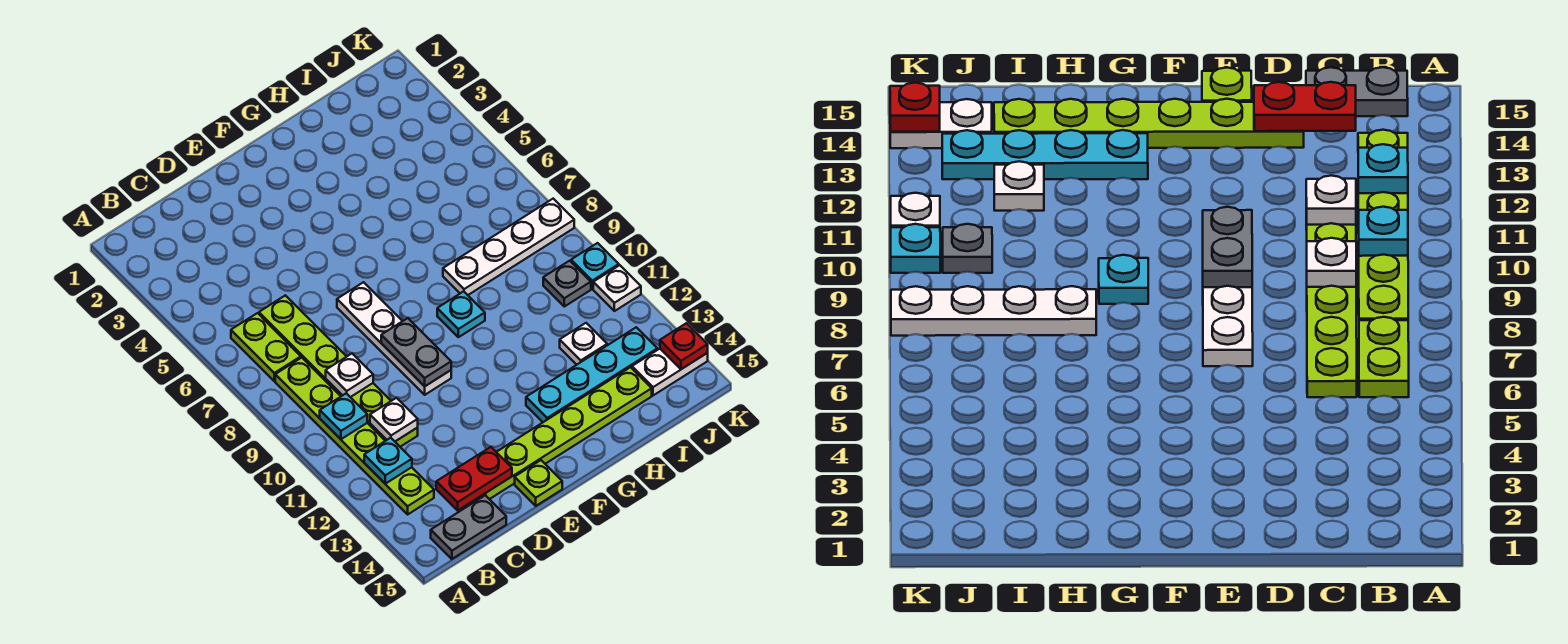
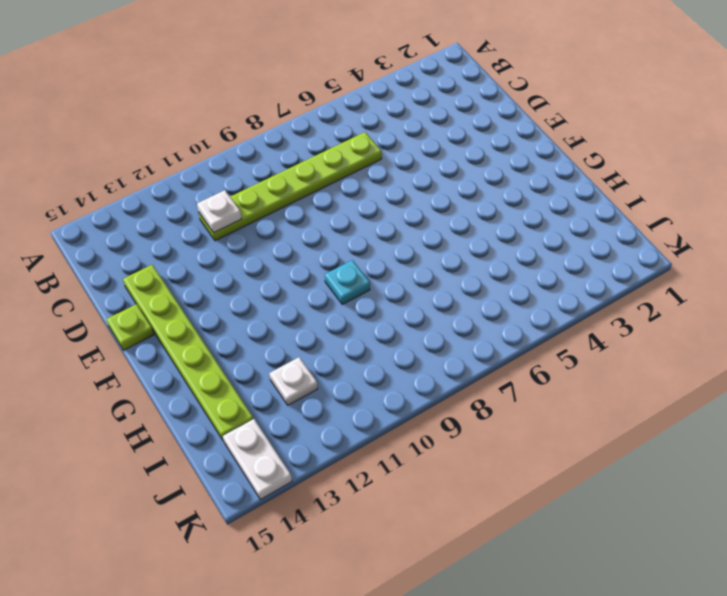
none -> lime 1x2 plate [231,313,301,381]
none -> lime 1x6 plate [275,358,434,514]
none -> grey 1x2 plate [431,495,506,559]

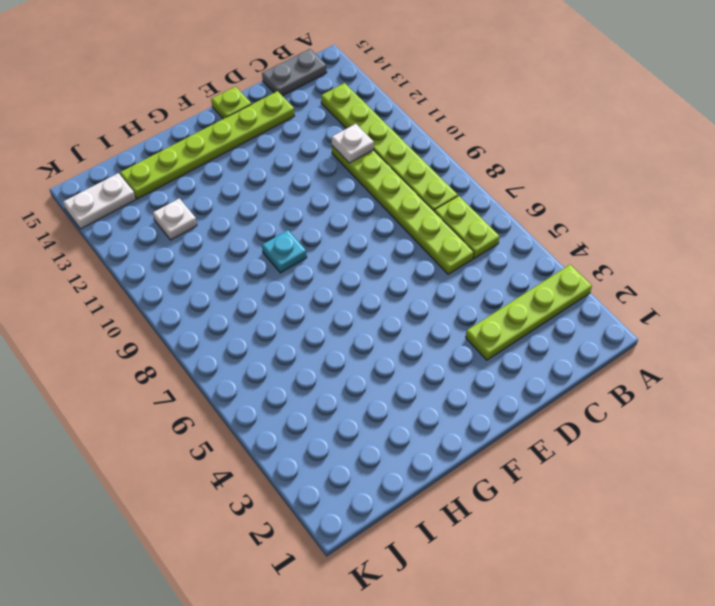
lime 1x4 plate [466,265,592,360] -> none
none -> white 1x4 plate [337,282,451,395]
none -> cyan 1x4 plate [526,327,657,422]
none -> white 1x4 plate [443,199,574,295]

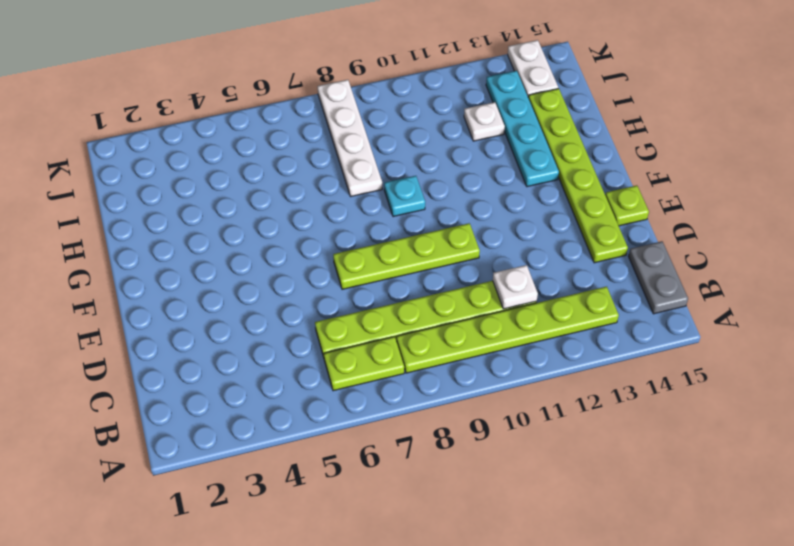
lime 1x4 plate [333,223,480,289] -> white 1x4 plate [337,282,451,395]
none -> grey 1x1 plate [543,261,591,306]
none -> cyan 1x1 plate [571,243,619,289]
none -> white 1x1 plate [593,265,641,311]

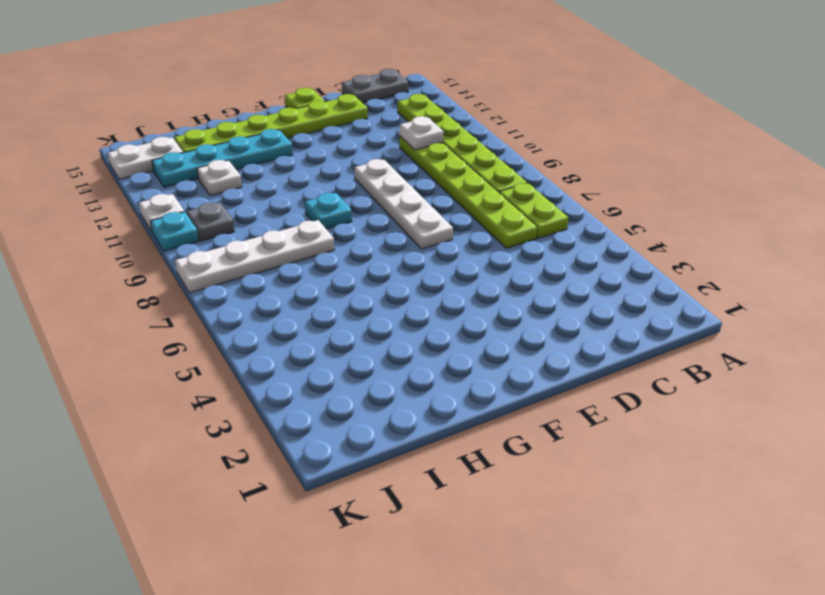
none -> cyan 1x1 plate [320,393,367,439]
none -> cyan 1x1 plate [364,438,412,484]
none -> white 1x1 plate [326,354,373,397]

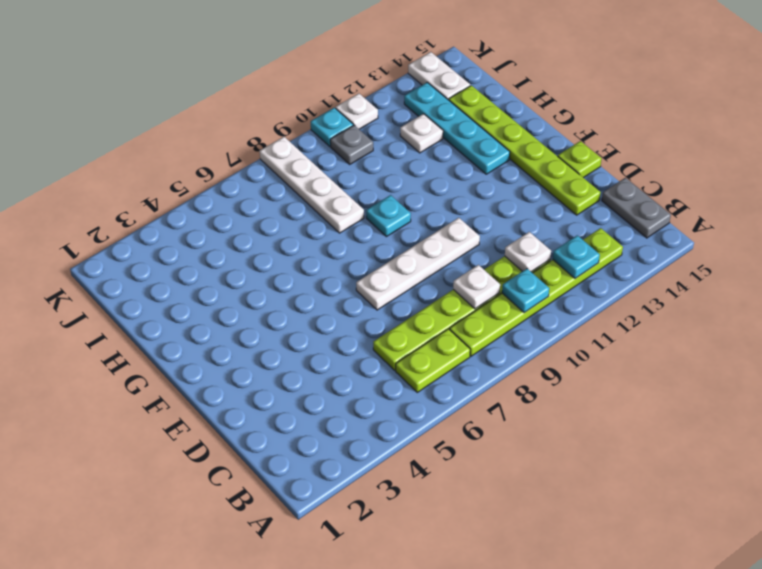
none -> red 1x2 plate [436,447,512,510]
none -> grey 1x2 plate [381,318,451,386]
none -> red 1x1 plate [660,323,708,369]

